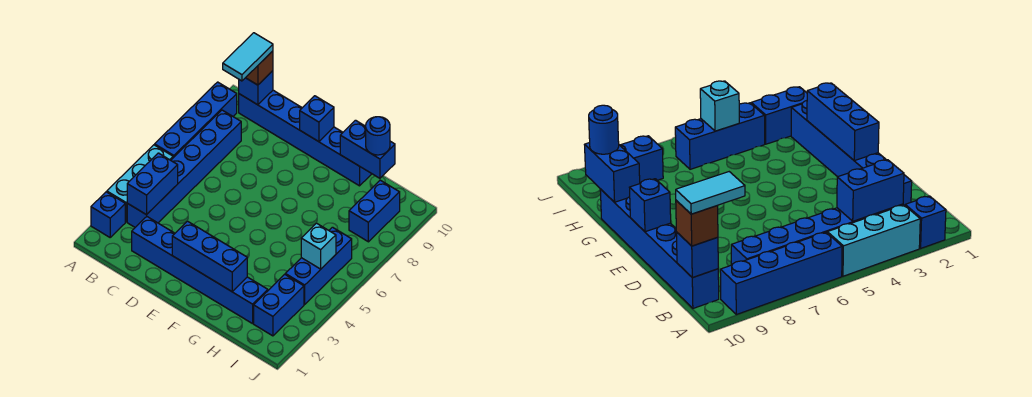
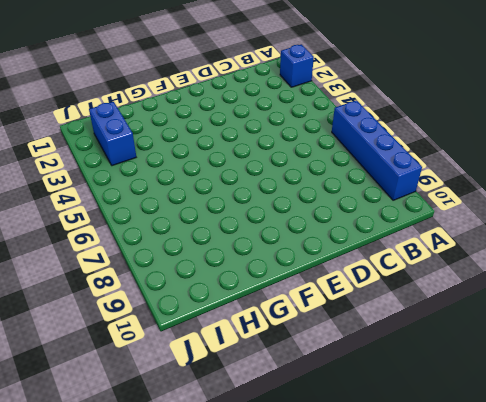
none -> cyan 1x3 brick [107,145,173,222]
none -> blue 1x6 brick [127,110,241,227]
none -> blue 1x6 brick [239,90,372,186]

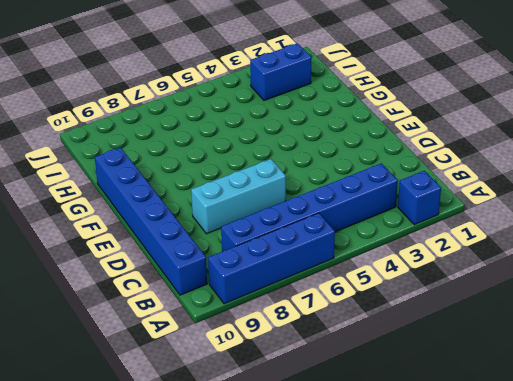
cyan 1x3 brick [191,159,286,234] -> cyan 1x3 brick moved to [107,145,173,222]
none -> blue 1x6 brick [132,217,268,324]
none -> blue 1x3 brick [285,227,352,304]
none -> blue 1x2 brick [349,180,400,242]

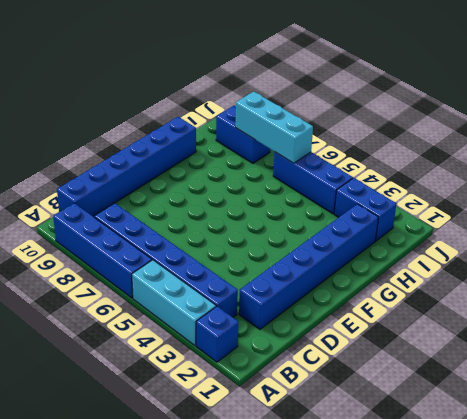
cyan 1x3 brick [235,91,313,163] -> none
none -> blue 1x2 brick [127,153,178,215]
none -> blue 1x1 brick [239,71,273,105]
none -> blue 1x3 brick [172,221,247,291]

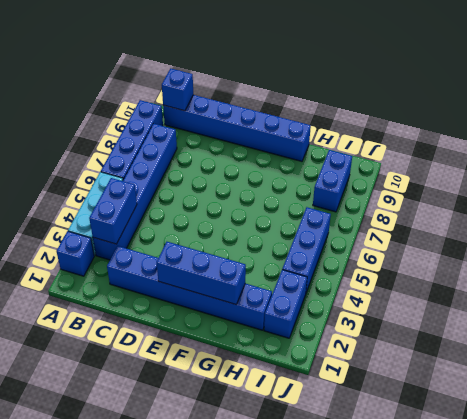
none -> blue 1x1 brick [300,96,334,142]
none -> blue 1x2 brick [340,120,395,178]
none -> cyan 1x1 brick [301,223,336,269]

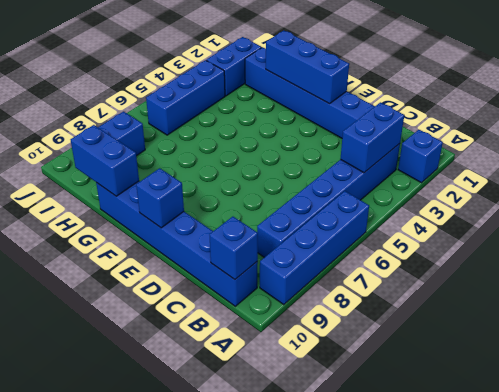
none -> cyan 1x3 brick [107,145,173,222]
none -> cyan 1x1 brick [301,223,336,269]
none -> brown 1x1 brick [246,51,273,85]

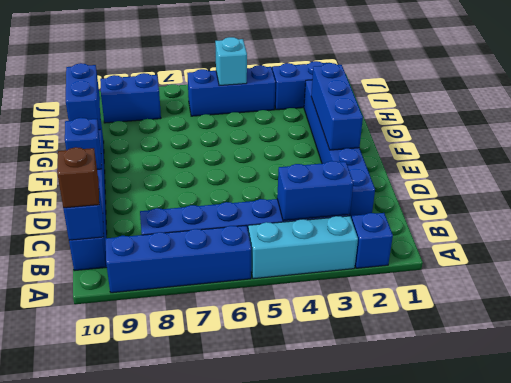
none -> blue 1x1 round brick [366,117,390,155]
none -> cyan 1x2 tile [223,33,273,81]

